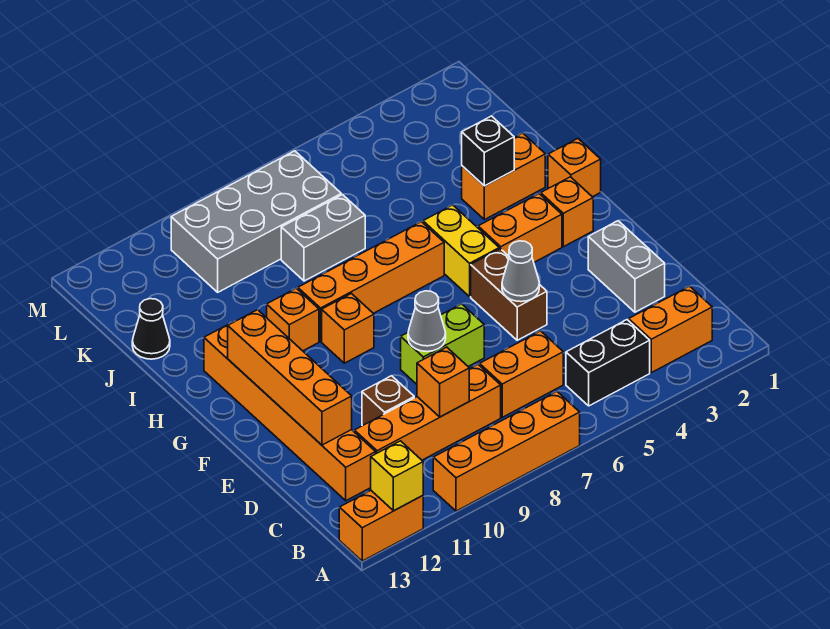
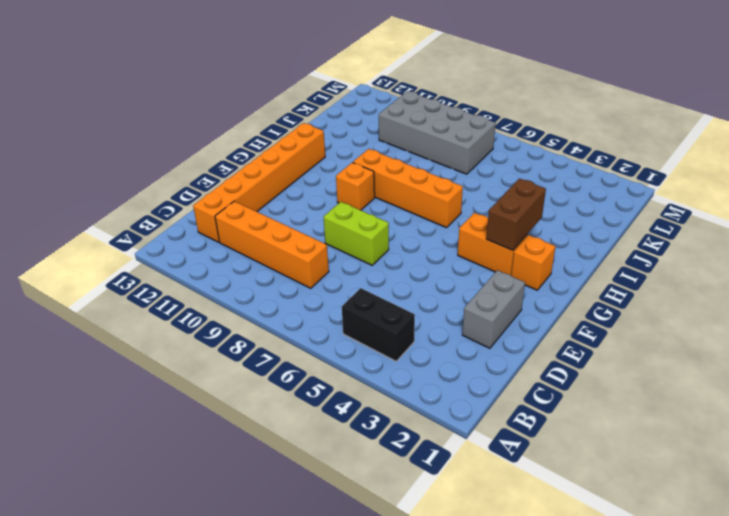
brown 1x2 brick [486,179,546,250] -> brown 1x2 brick moved to [471,249,547,340]
none -> orange 1x4 brick [433,392,580,511]
none -> orange 1x2 brick [339,491,423,561]
none -> orange 1x2 brick [629,286,712,373]

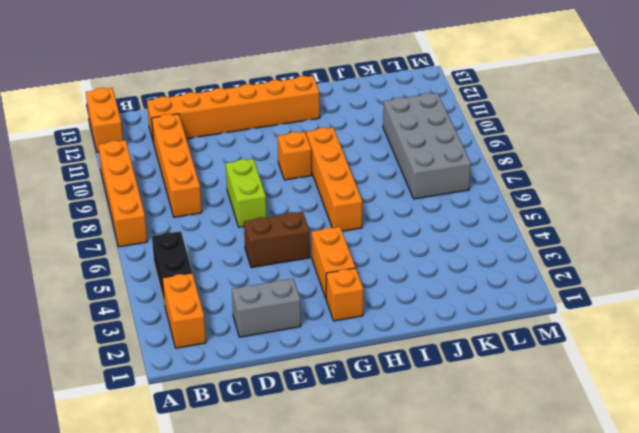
none -> orange 1x2 brick [480,331,563,417]
none -> brown 1x1 brick [362,376,414,426]
none -> yellow 1x2 brick [423,205,499,297]

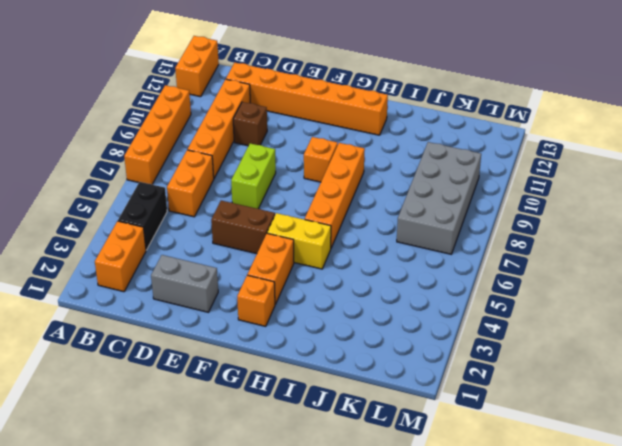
none -> orange 1x1 brick [548,139,601,197]
none -> orange 1x1 brick [267,288,319,351]
none -> orange 1x2 brick [462,133,545,220]

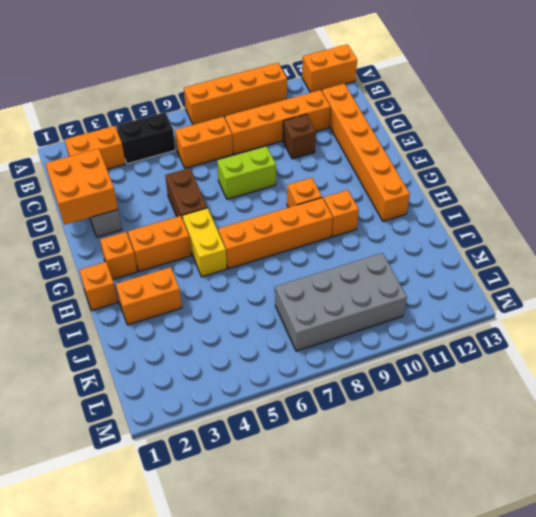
orange 2x2 brick [45,149,118,225] -> none
none -> grey 1x2 brick [281,195,365,281]
none -> black 1x1 cone [132,299,170,359]
none -> yellow 1x1 brick [371,441,423,511]

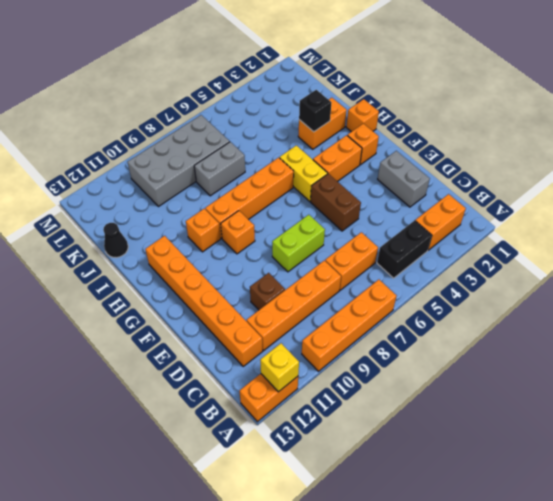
none -> orange 1x1 brick [417,347,469,417]
none -> orange 1x4 brick [228,310,352,445]
none -> grey 1x1 cone [502,241,539,302]

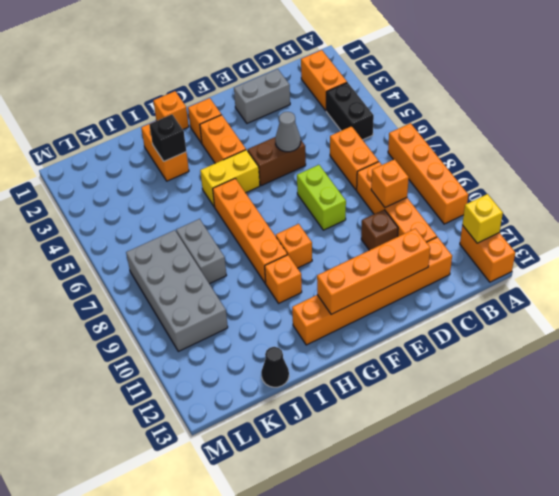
none -> grey 1x1 cone [408,291,446,352]

